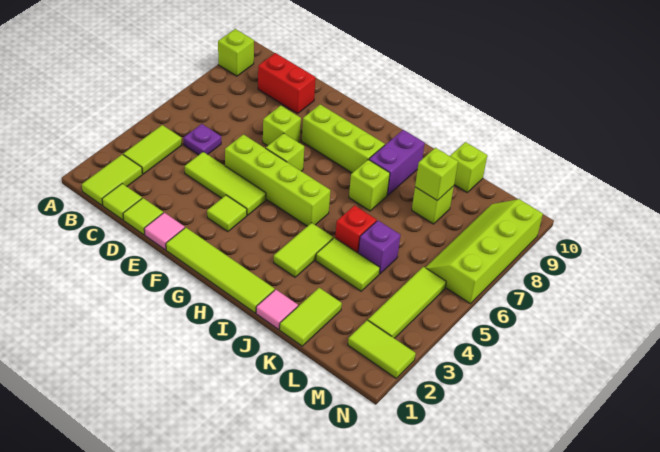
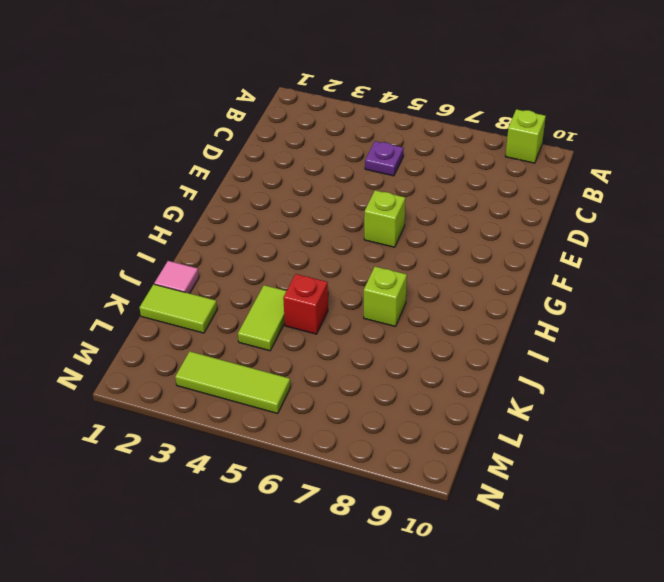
none -> lime 1x2 tile [82,154,142,205]
none -> lime 1x2 tile [123,125,182,174]
none -> lime 1x1 tile [102,184,142,220]

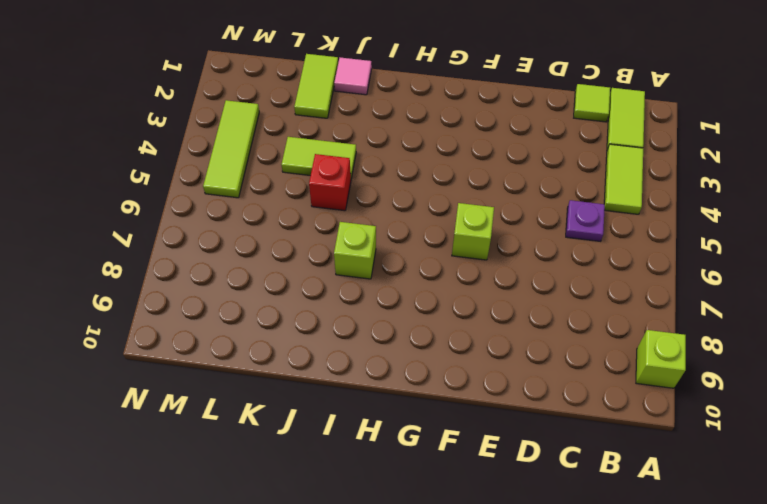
none -> red 1x2 brick [258,53,316,114]
none -> lime 1x1 tile [123,198,163,235]
none -> lime 1x3 tile [185,152,266,215]

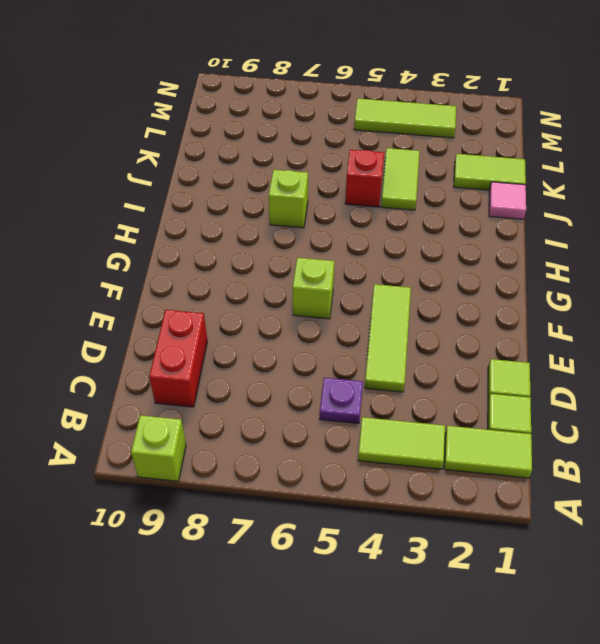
none -> pink 1x1 tile [144,213,185,250]
none -> lime 1x4 brick [225,135,330,226]
none -> lime 1x1 brick [263,106,301,146]

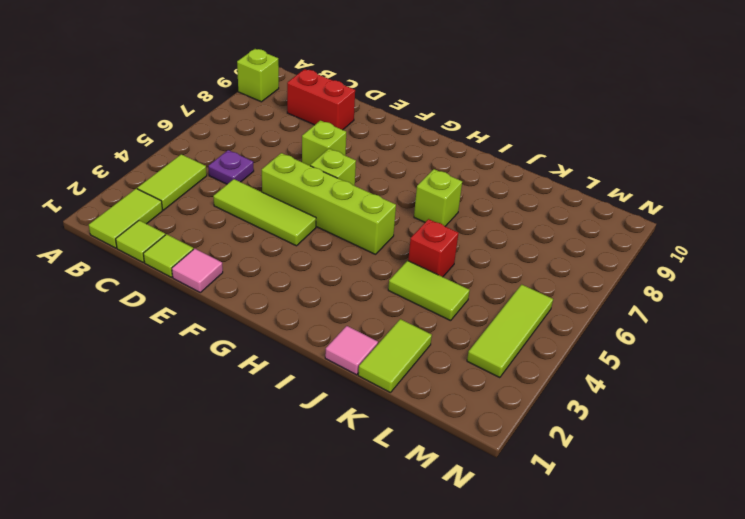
none -> lime 1x4 tile [166,228,275,313]
none -> lime 1x1 tile [207,195,247,232]
none -> lime 1x3 brick [302,104,385,173]

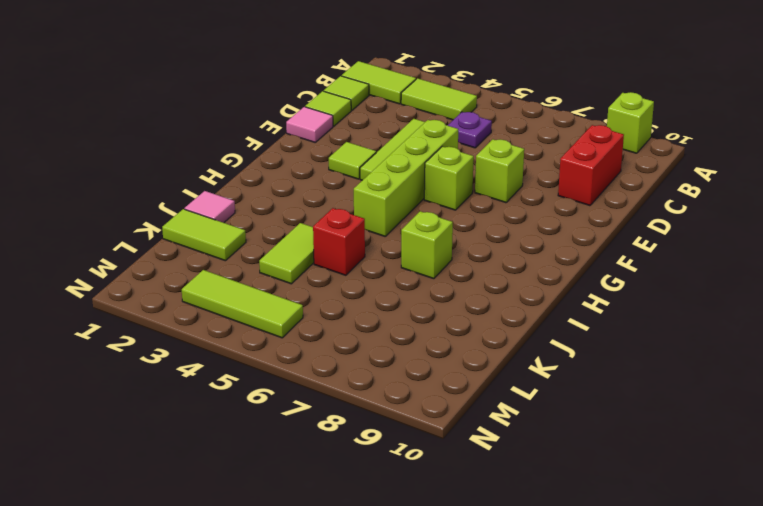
none -> lime 1x4 tile [166,228,275,313]
none -> lime 1x3 brick [302,104,385,173]
none -> lime 1x2 tile [274,223,333,277]

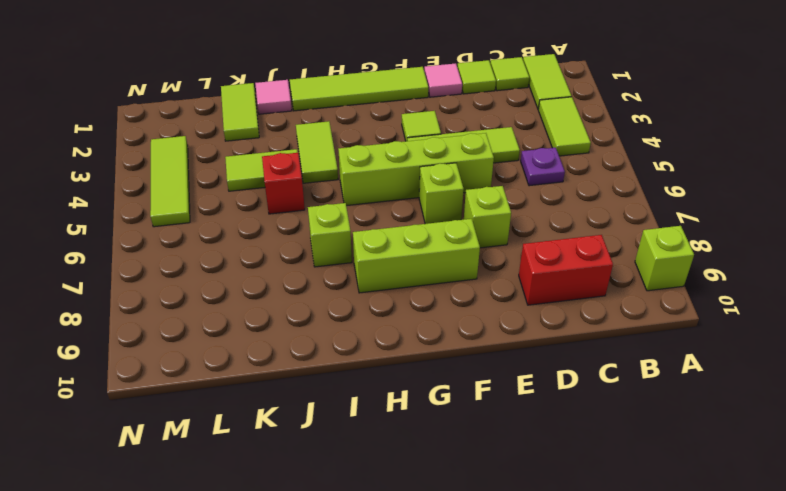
none -> purple 1x2 brick [369,130,425,195]
none -> purple 1x1 brick [358,221,400,274]
none -> lime 1x1 brick [412,186,454,224]

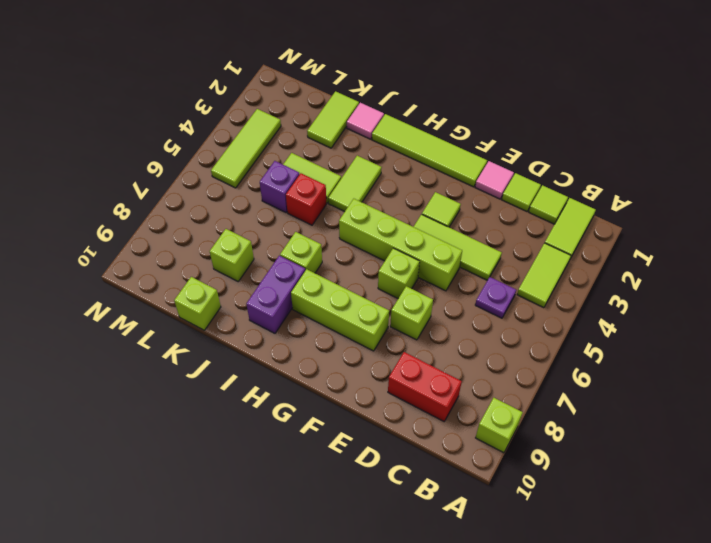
none -> lime 1x2 tile [348,320,416,378]
none -> lime 2x4 slope [425,199,543,304]
none -> lime 1x1 brick [415,148,458,200]

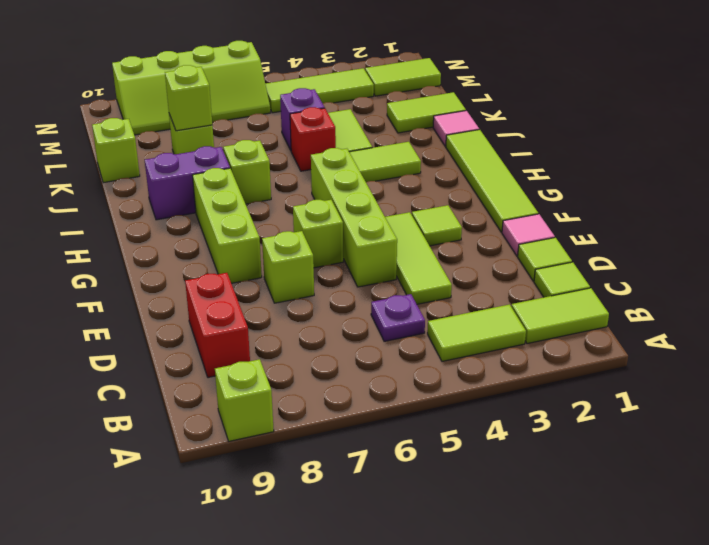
lime 1x2 tile [365,58,441,96] -> lime 1x2 tile turned to [348,320,416,378]

